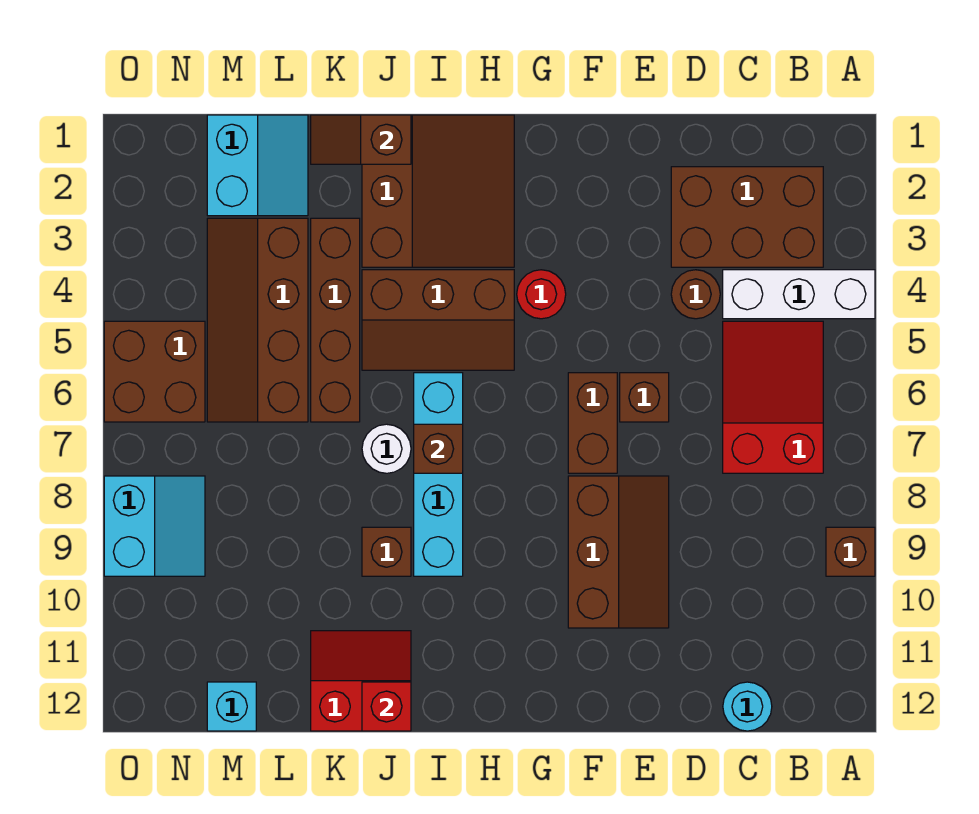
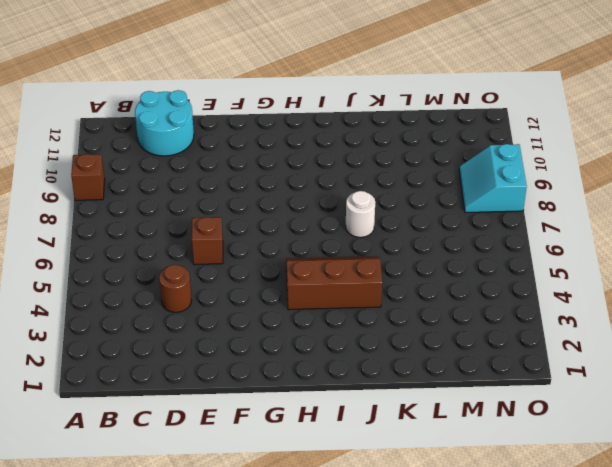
cyan 2x2 round brick [135,90,194,156] -> cyan 1x1 round brick [723,682,772,731]
none -> white 1x3 brick [723,270,875,319]
none -> brown 2x3 brick [671,167,823,267]
none -> red 2x3 slope [723,321,823,473]

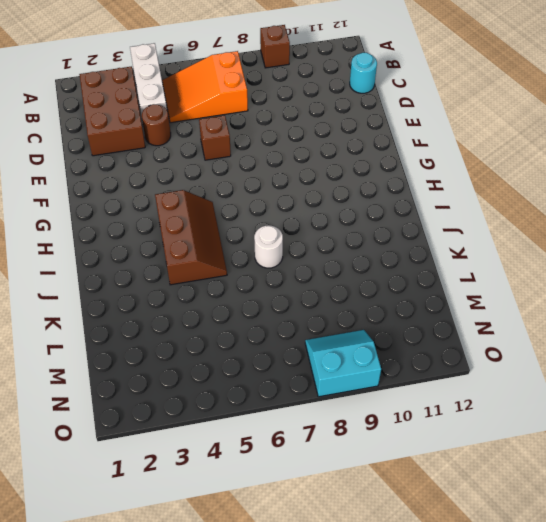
orange 2x3 slope [162,51,248,123] -> red 2x3 slope [723,321,823,473]
none -> brown 2x3 slope [568,476,669,628]
none -> brown 1x2 brick [568,373,617,473]
none -> red 1x1 round brick [517,270,566,319]

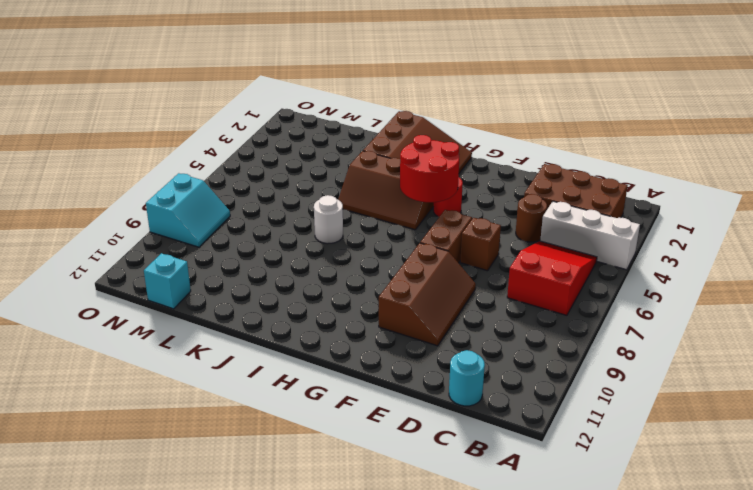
red 2x2 round brick [400,135,459,202] -> none
none -> brown 1x1 brick [826,527,875,576]
none -> cyan 1x4 brick [414,373,463,576]
none -> brown 1x1 brick [362,527,411,576]

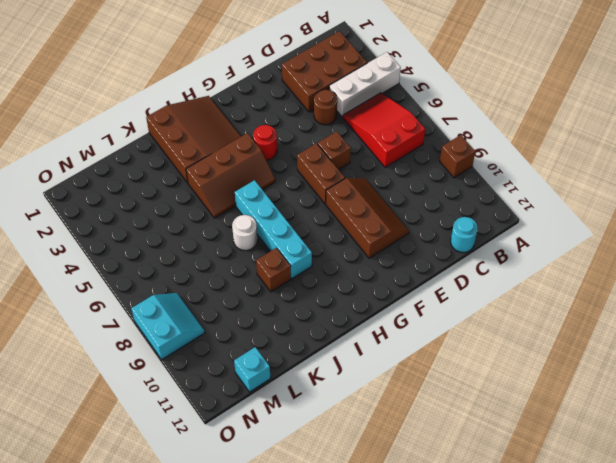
none -> red 2x2 slope [311,631,411,731]
none -> brown 1x4 brick [311,218,360,422]
none -> cyan 2x2 slope [207,115,308,216]

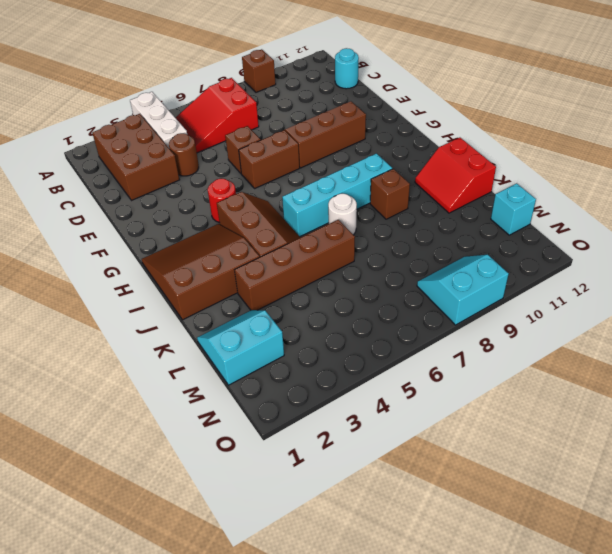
none -> brown 2x4 slope [207,218,308,422]
none -> brown 2x2 brick [104,321,205,422]
none -> brown 1x1 brick [414,424,463,473]

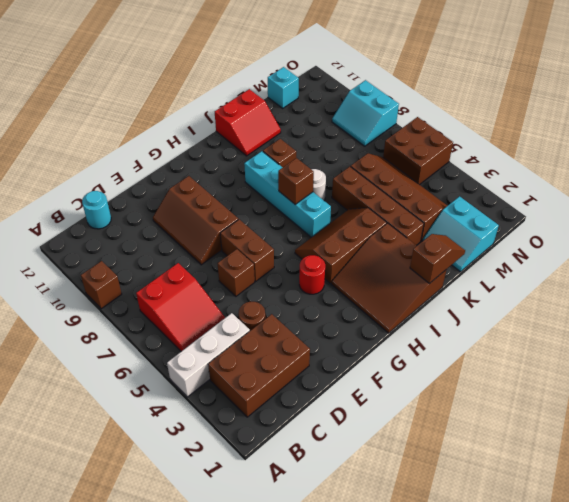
none -> red 1x1 brick [362,682,411,731]

